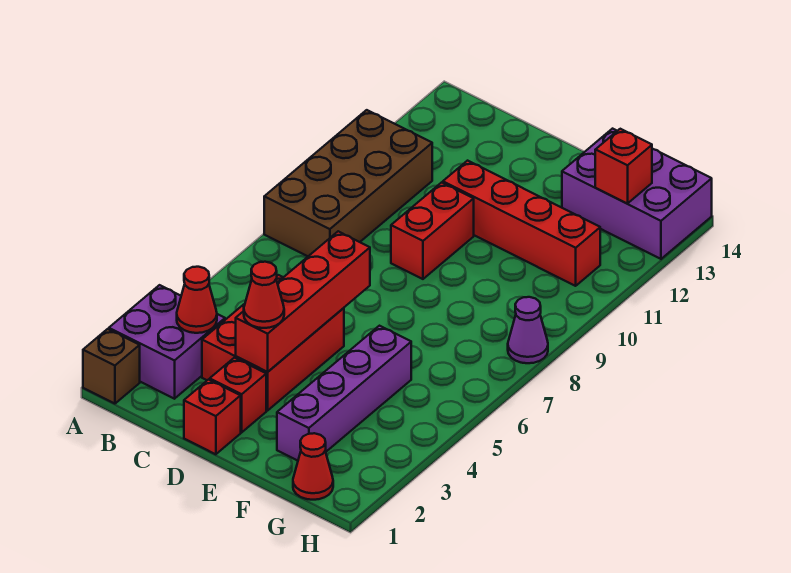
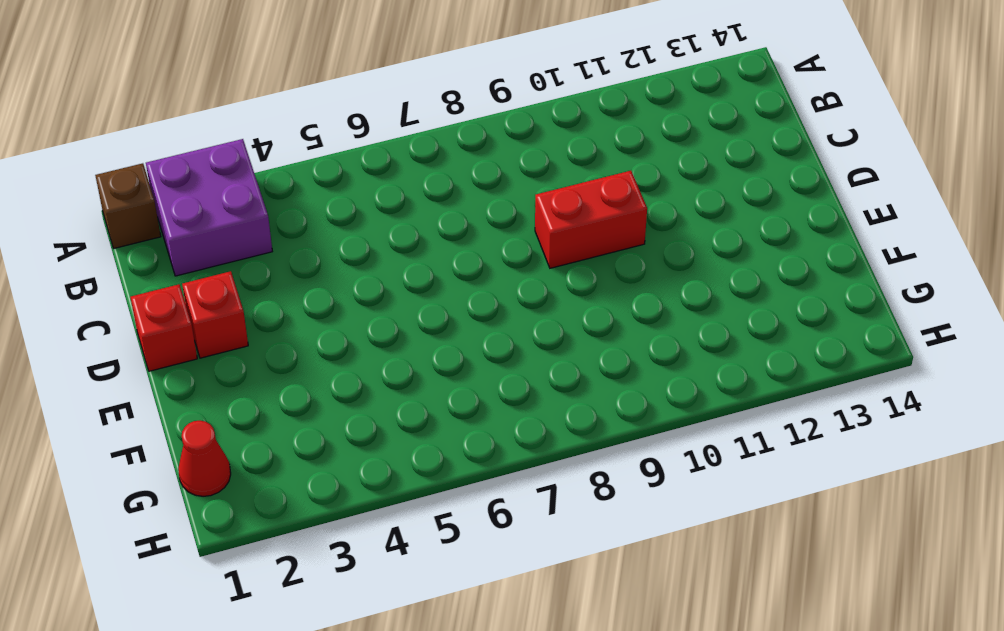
none -> brown 2x4 brick [264,110,432,256]
none -> red 2x3 brick [202,275,344,410]
none -> red 1x4 brick [443,161,600,286]

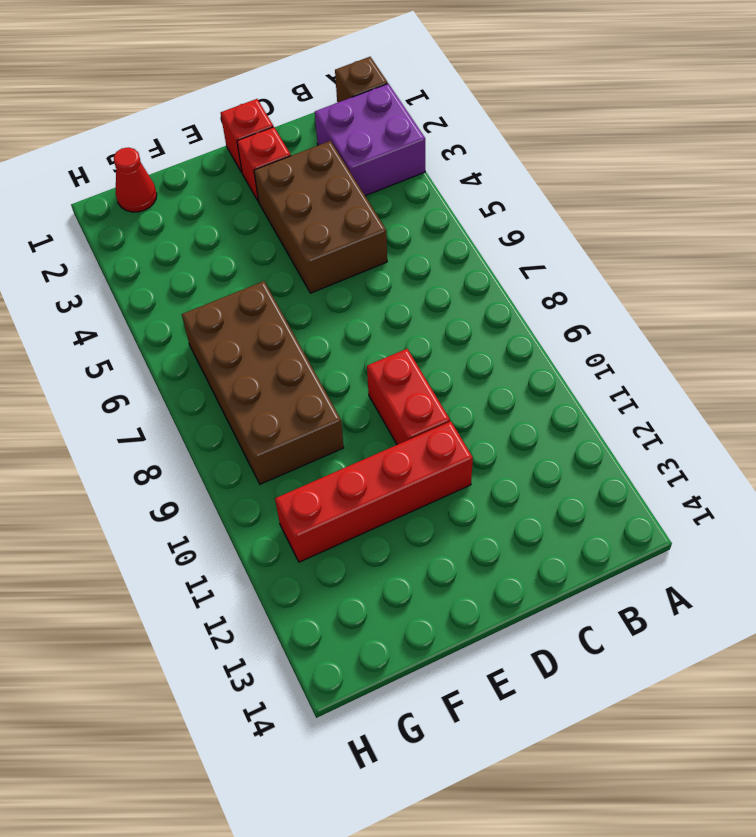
brown 2x3 brick [254,141,387,293] -> red 2x3 brick [202,275,344,410]
brown 2x4 brick [182,281,344,484] -> brown 2x4 brick moved to [264,110,432,256]
none -> purple 1x4 brick [277,326,411,461]
none -> purple 2x3 brick [562,129,712,259]
none -> purple 1x1 cone [508,297,548,363]

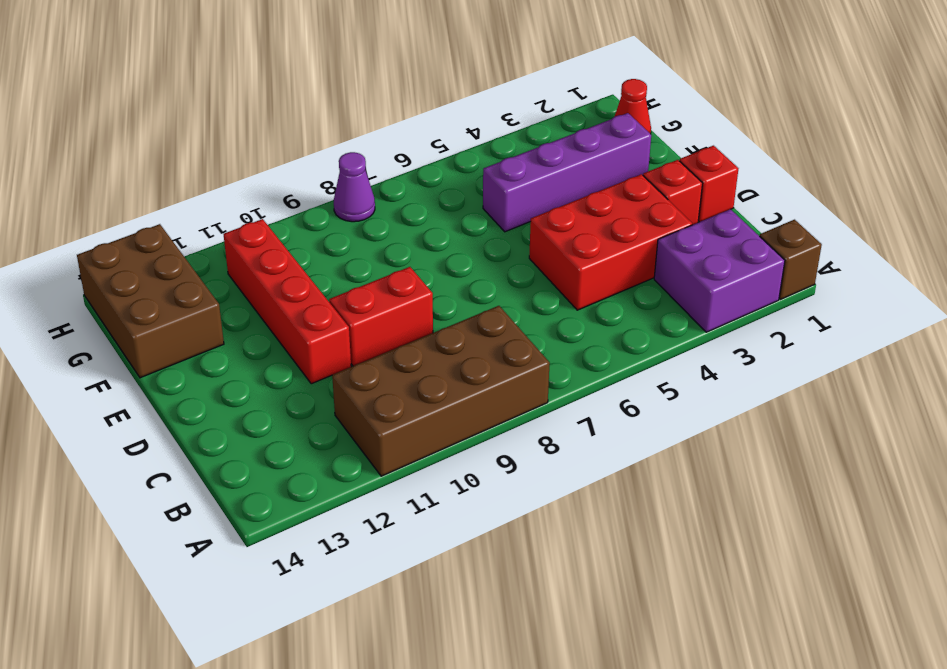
brown 2x3 brick [77,224,224,378] -> purple 2x3 brick [562,129,712,259]
none -> red 1x1 cone [177,267,217,333]
none -> red 1x4 brick [236,231,370,372]
none -> red 1x1 brick [595,129,652,204]

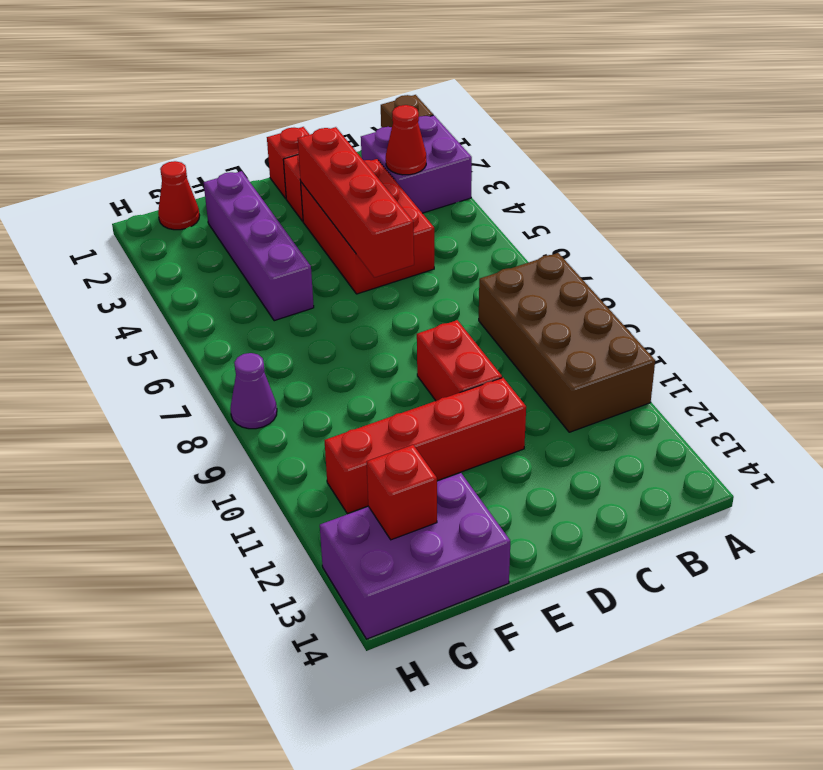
none -> red 1x1 cone [244,262,284,328]

